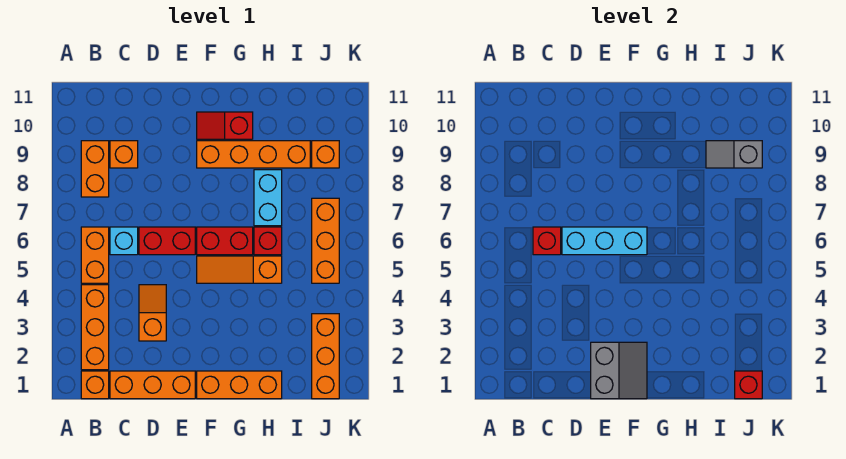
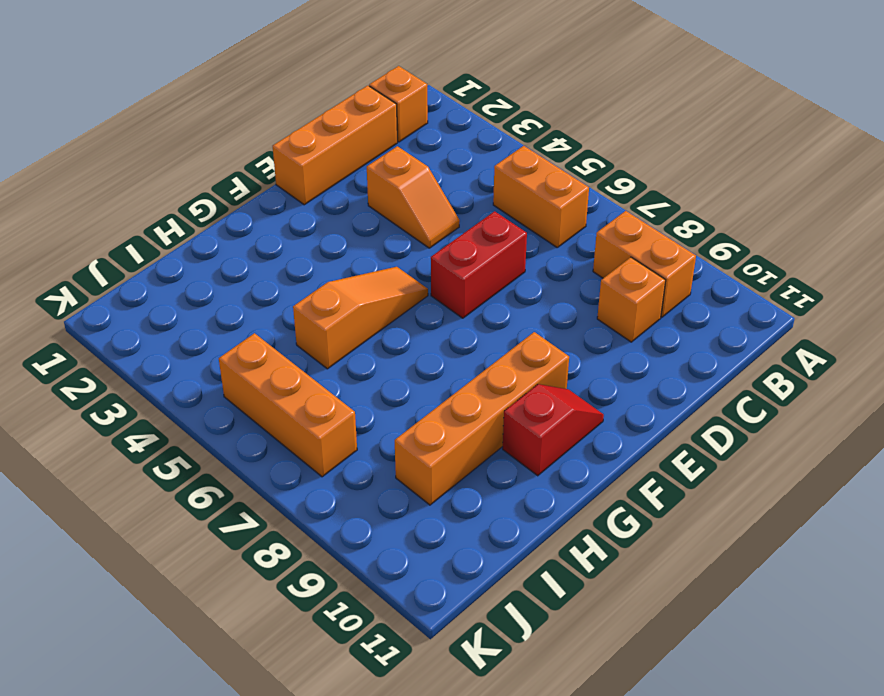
none -> orange 1x3 brick [81,285,109,370]
none -> cyan 1x1 brick [110,227,138,255]
none -> orange 1x3 brick [197,371,282,399]

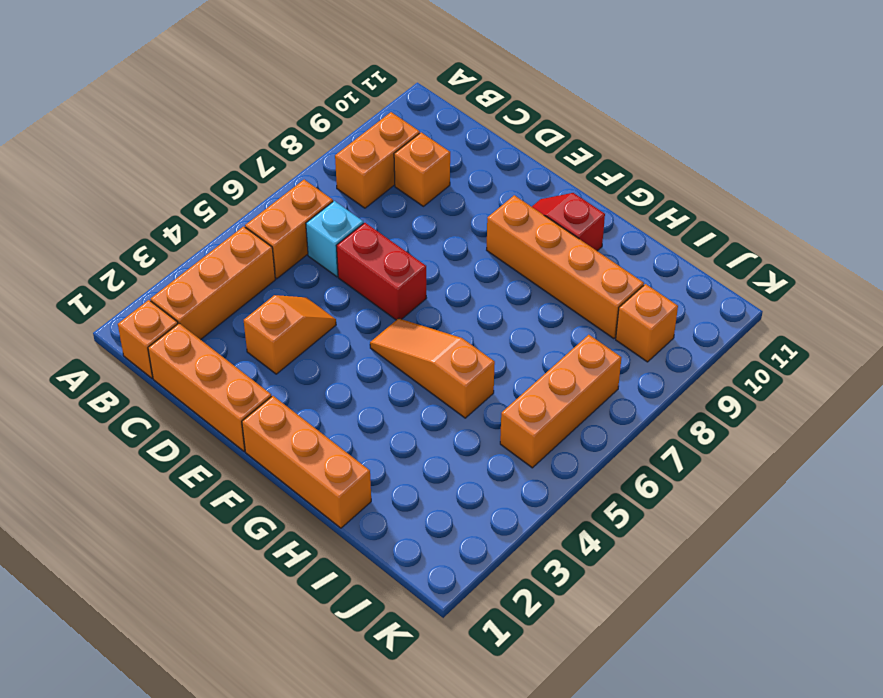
none -> red 1x2 brick [197,227,253,255]
none -> red 1x1 brick [254,227,282,255]
none -> cyan 1x2 brick [254,170,282,226]

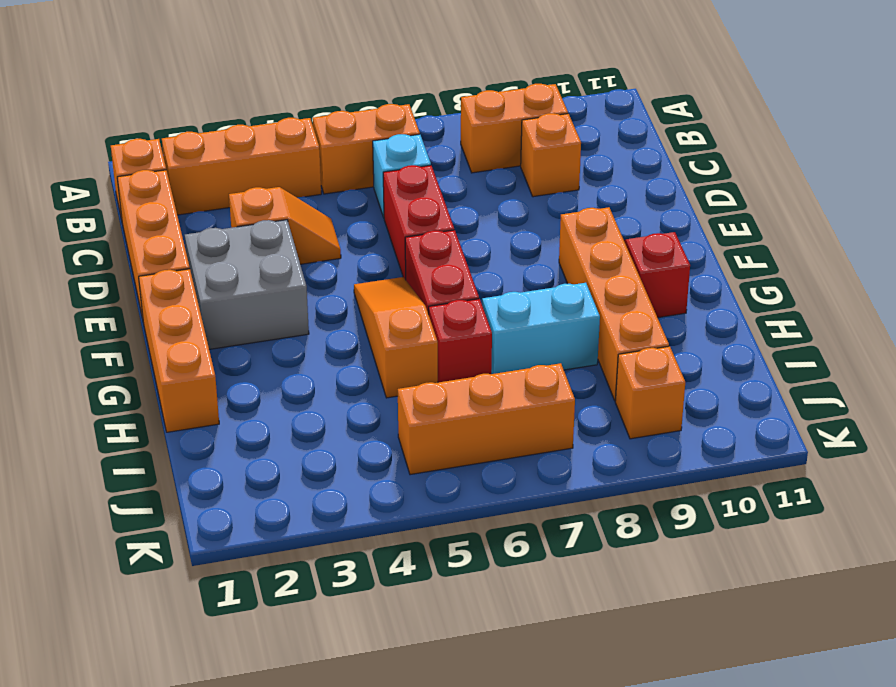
grey 2x2 brick [185,220,309,349] -> none
none -> orange 1x3 brick [312,314,339,399]
none -> red 1x1 brick [533,227,561,255]
none -> cyan 1x3 brick [562,227,647,255]

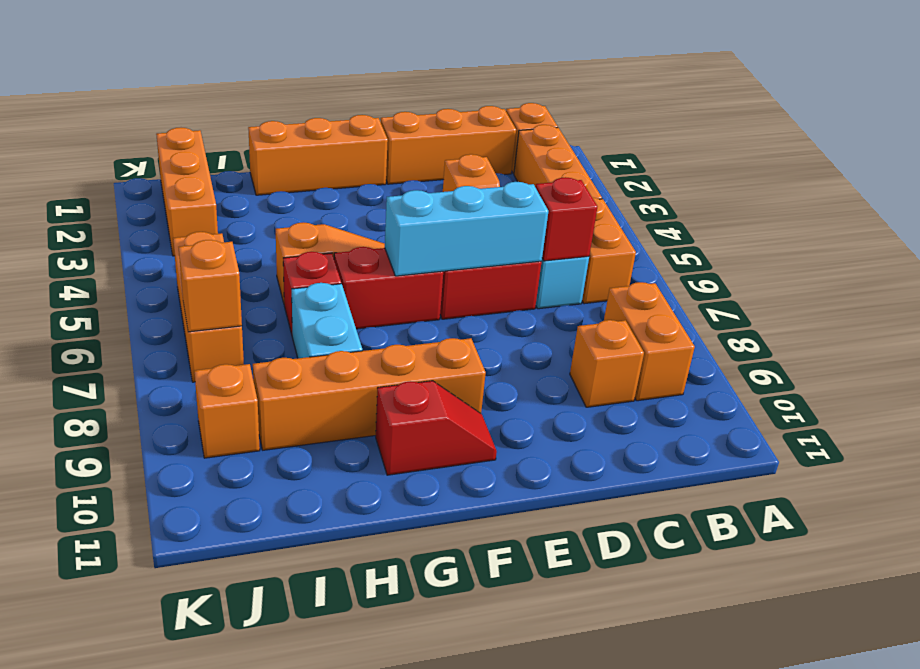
orange 1x1 brick [179,240,242,332] -> none
none -> grey 2x2 slope [591,342,647,399]
none -> grey 1x2 slope [706,141,762,168]
none -> red 1x1 brick [735,371,762,399]

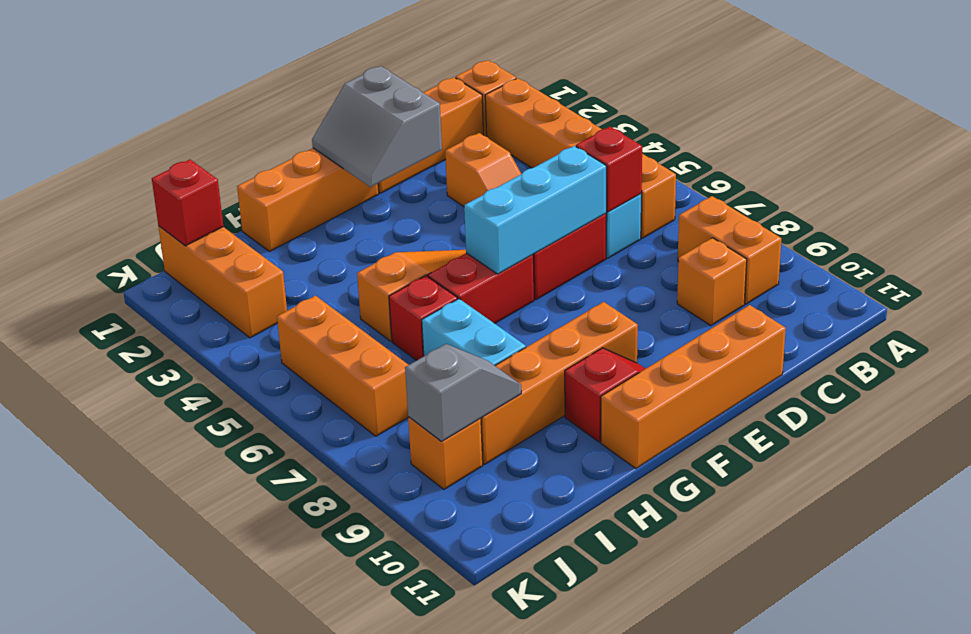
orange 1x4 brick [601,305,786,468] -> none

